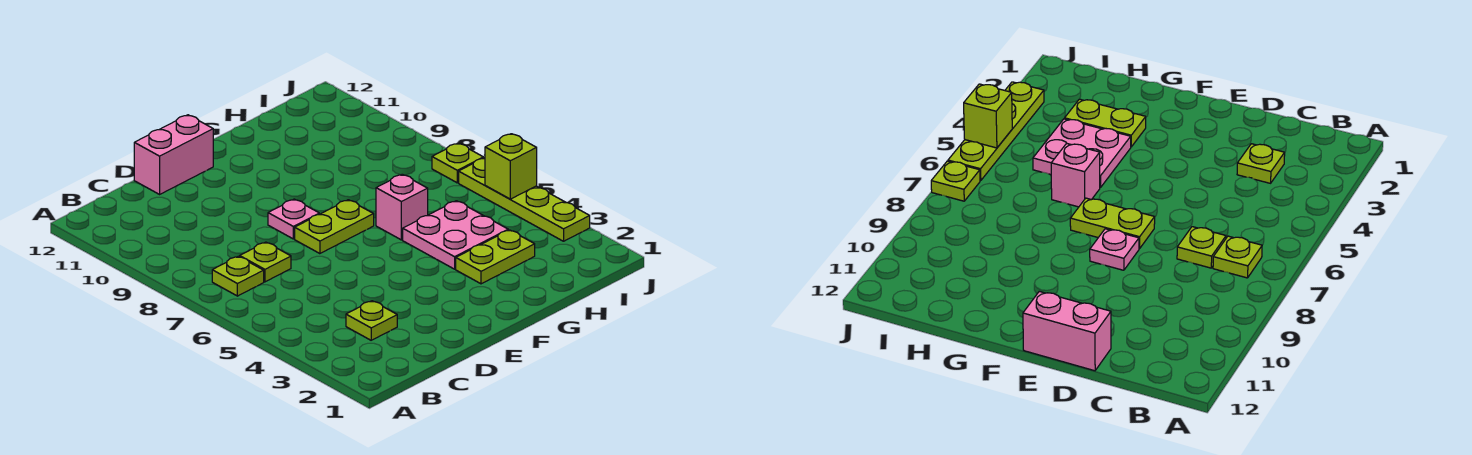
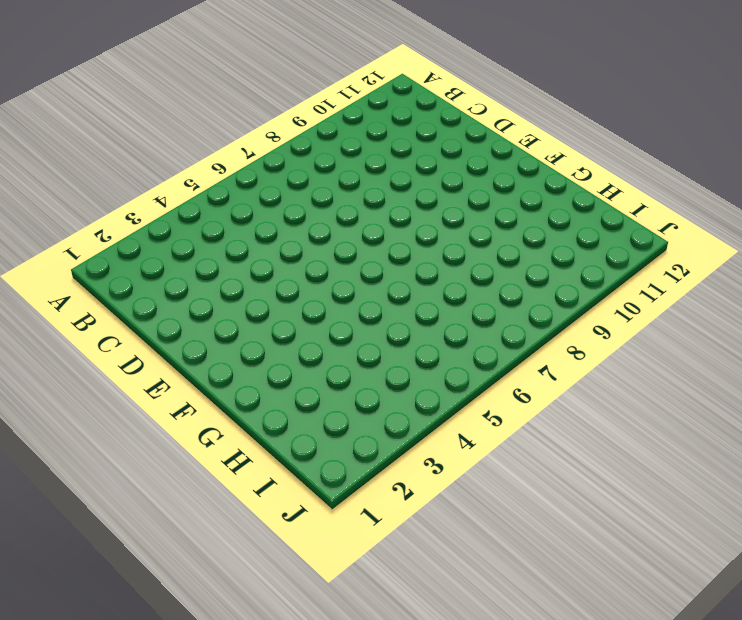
none -> lime 1x1 plate [212,256,264,296]
none -> lime 1x1 plate [346,301,397,340]
none -> lime 1x1 plate [240,242,291,282]

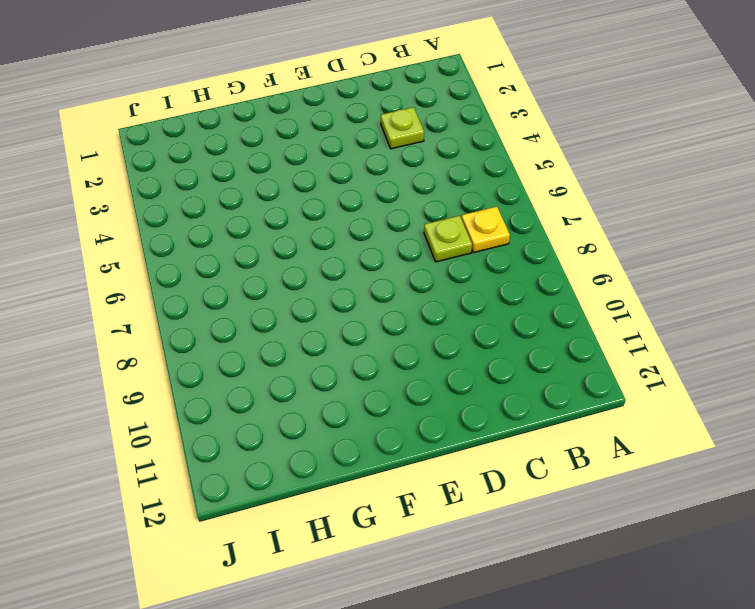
yellow 1x1 plate [462,207,510,253] -> lime 1x1 plate [212,256,264,296]
none -> pink 1x2 brick [134,115,213,194]
none -> lime 1x2 plate [295,200,374,254]
none -> pink 1x1 plate [268,199,319,239]

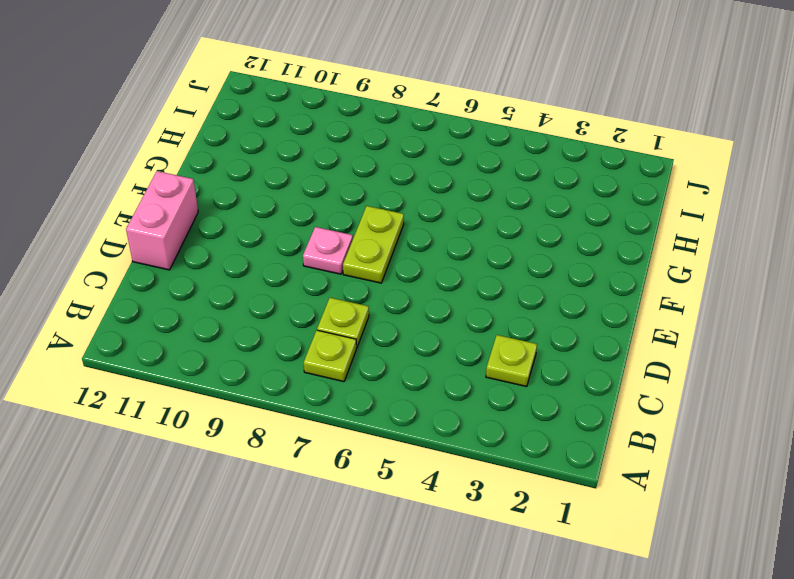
none -> lime 1x2 plate [456,230,535,284]
none -> pink 2x2 plate [403,201,508,269]
none -> pink 1x1 brick [376,174,428,240]

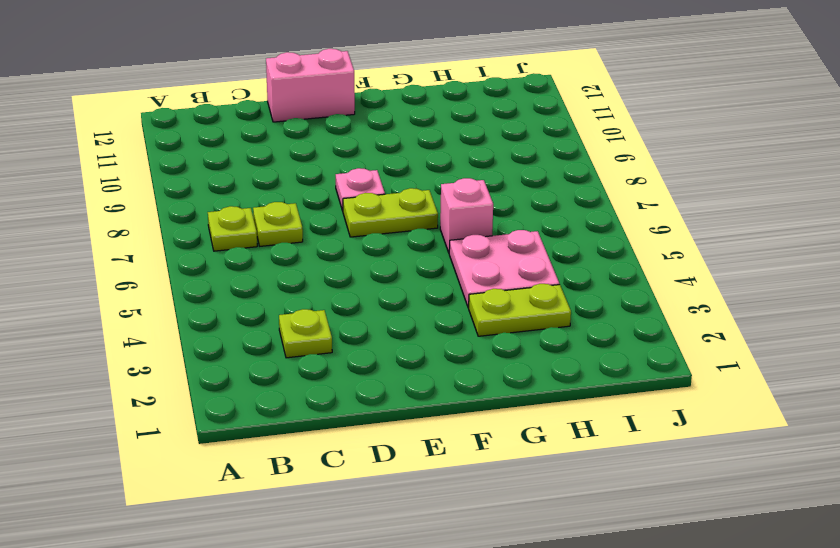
none -> lime 1x4 plate [459,158,590,241]
none -> lime 1x1 plate [432,143,483,183]
none -> lime 1x1 brick [485,134,537,199]

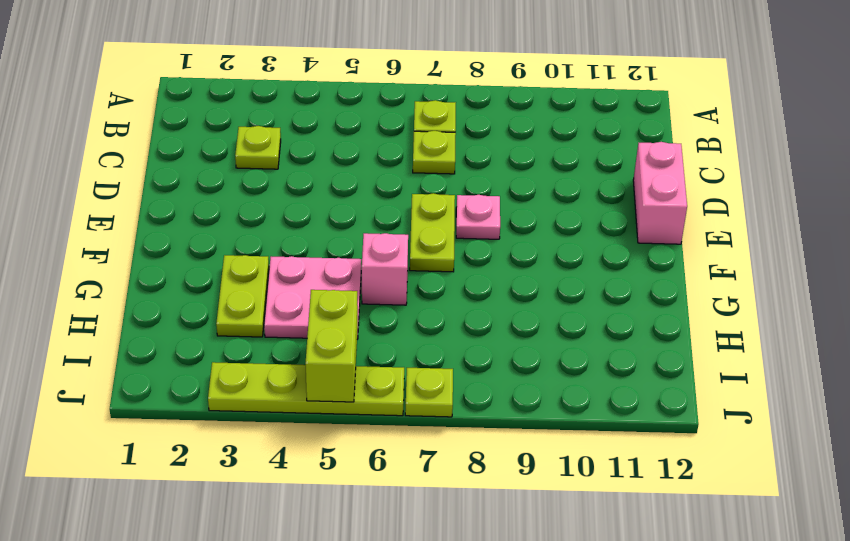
lime 1x2 brick [306,290,358,402] -> lime 1x1 brick [485,134,537,199]

